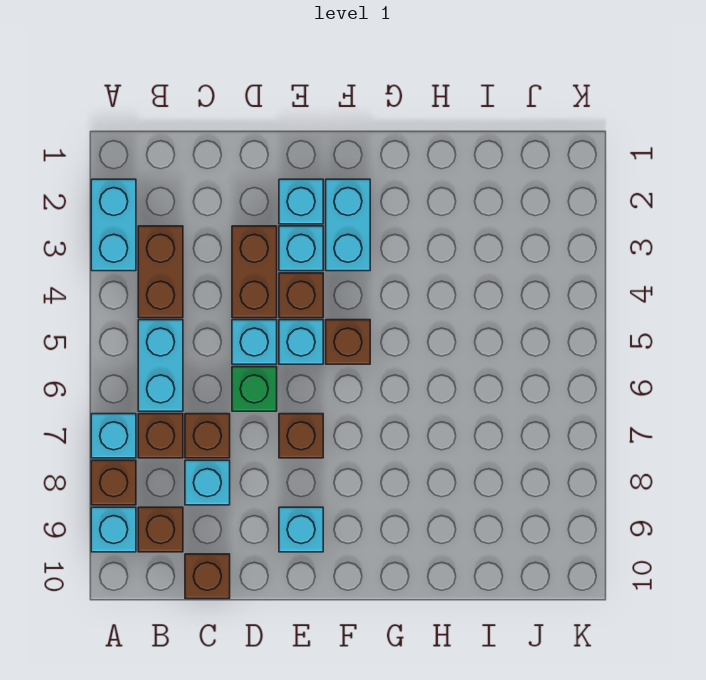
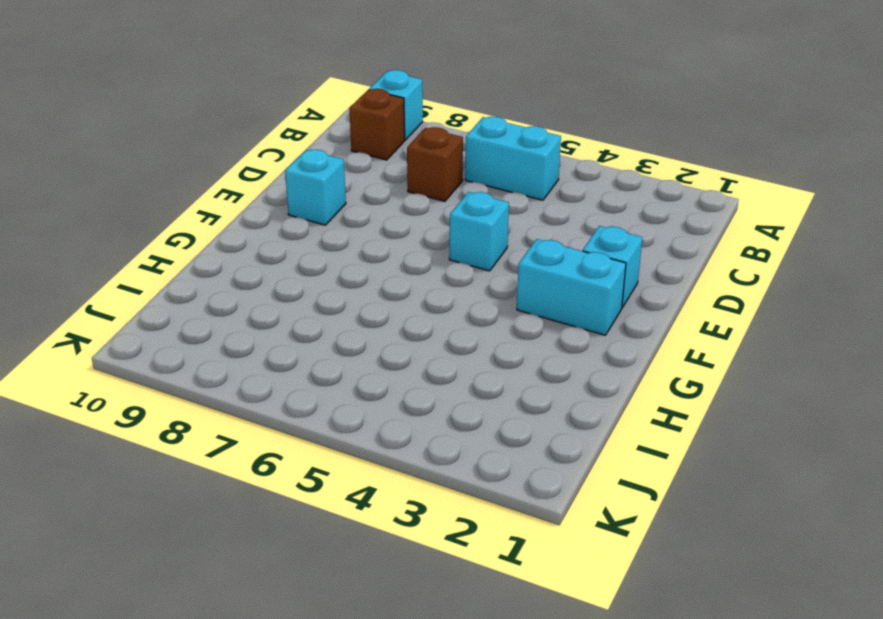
none -> cyan 1x2 brick [91,179,136,271]
none -> cyan 1x1 brick [91,414,136,458]
none -> brown 1x1 brick [91,460,136,505]

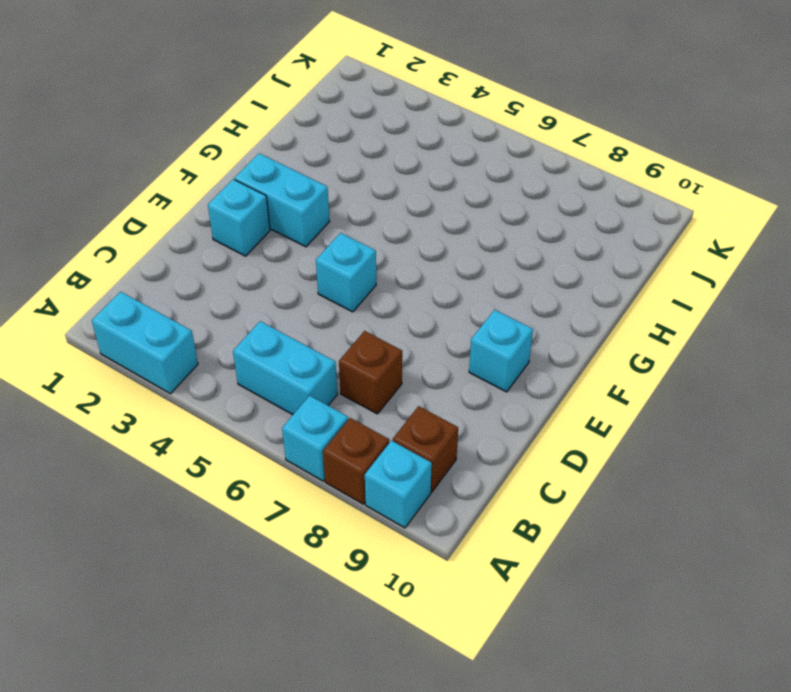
none -> brown 1x2 brick [138,226,183,318]
none -> brown 1x1 brick [138,414,183,458]
none -> cyan 1x1 brick [185,460,230,505]

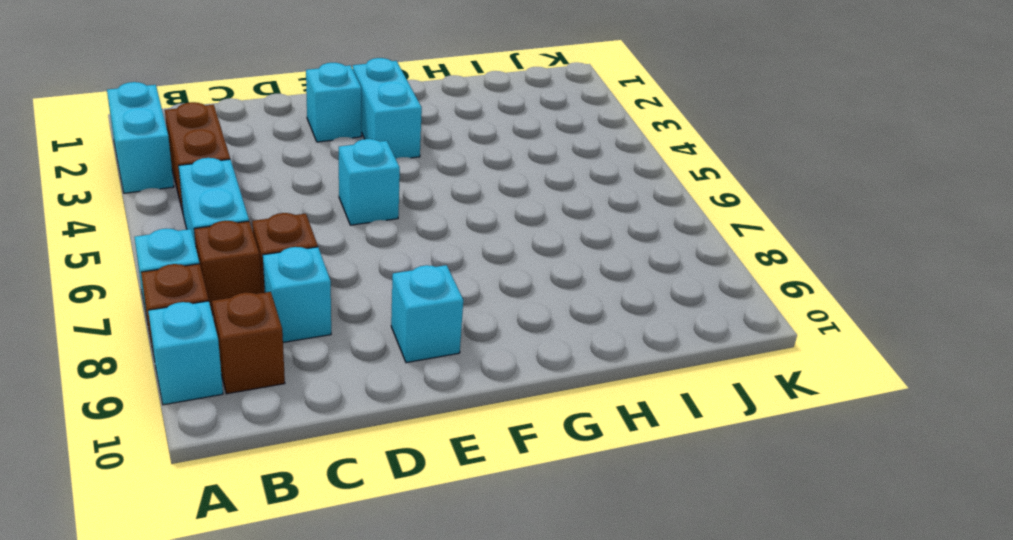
none -> brown 1x1 brick [185,554,230,599]
none -> brown 1x2 brick [232,226,277,318]
none -> cyan 1x1 brick [232,320,277,364]

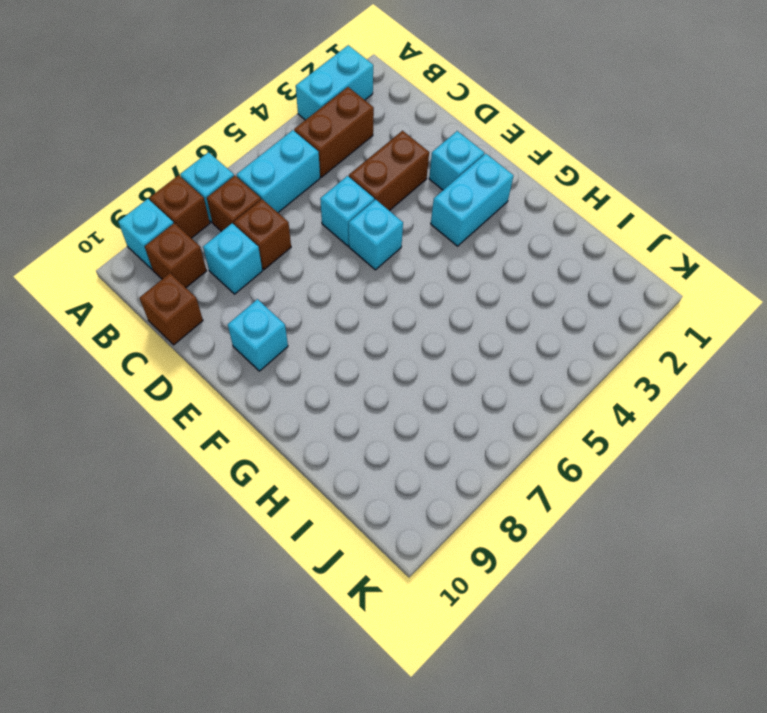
none -> green 1x1 brick [232,367,277,411]
none -> cyan 1x1 brick [279,226,323,271]
none -> brown 1x1 brick [279,273,323,318]

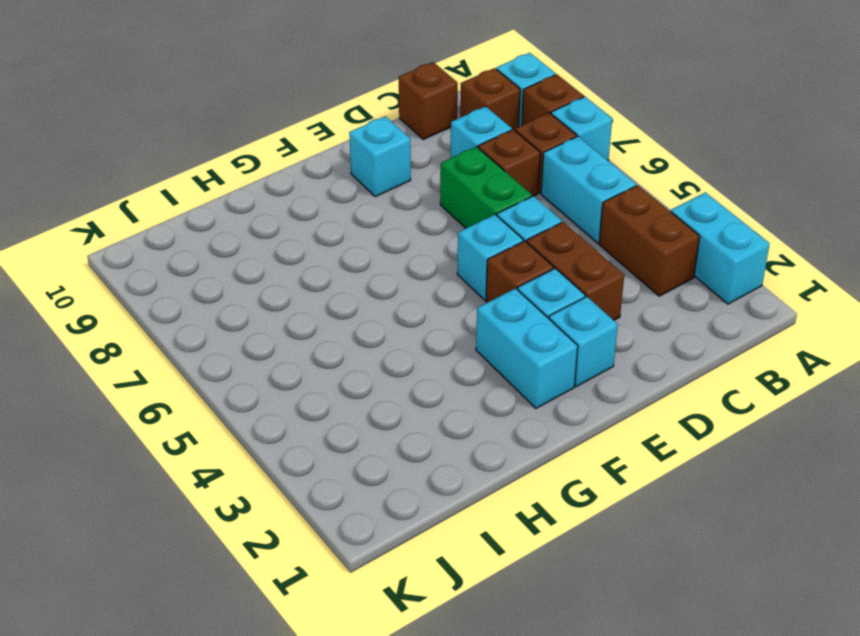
green 1x2 brick [440,147,532,228] -> green 1x1 brick [232,367,277,411]
none -> brown 1x1 brick [279,414,323,458]
none -> brown 1x1 brick [326,320,370,364]

